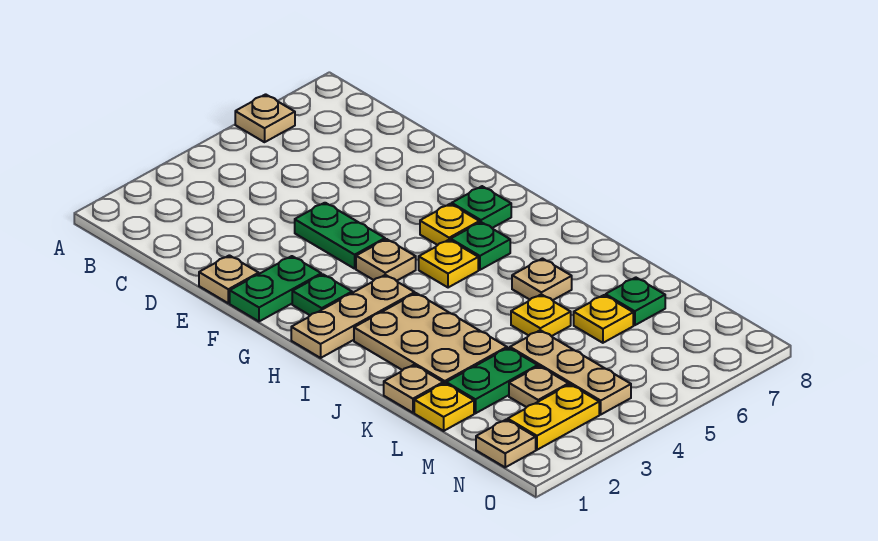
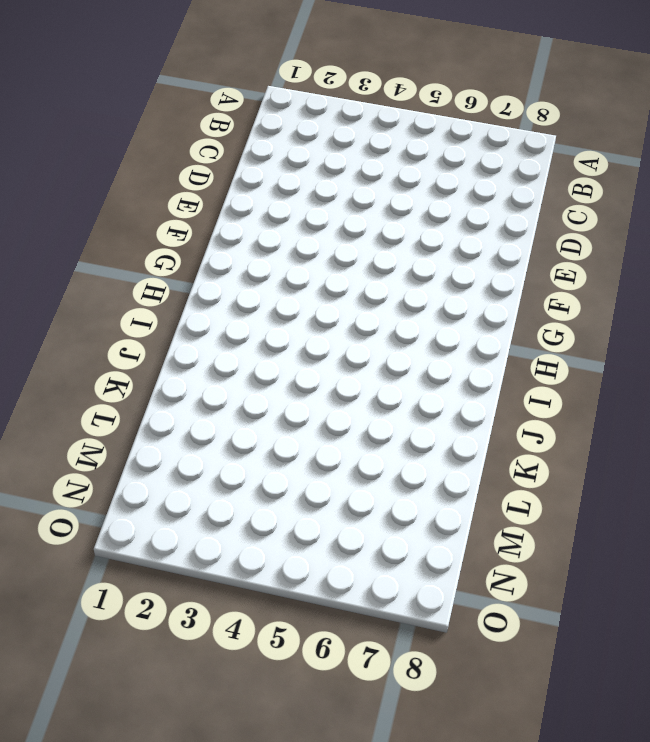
none -> tan 1x1 plate [235,94,295,142]
none -> tan 1x1 plate [199,255,259,303]
none -> green 1x2 plate [295,203,385,269]

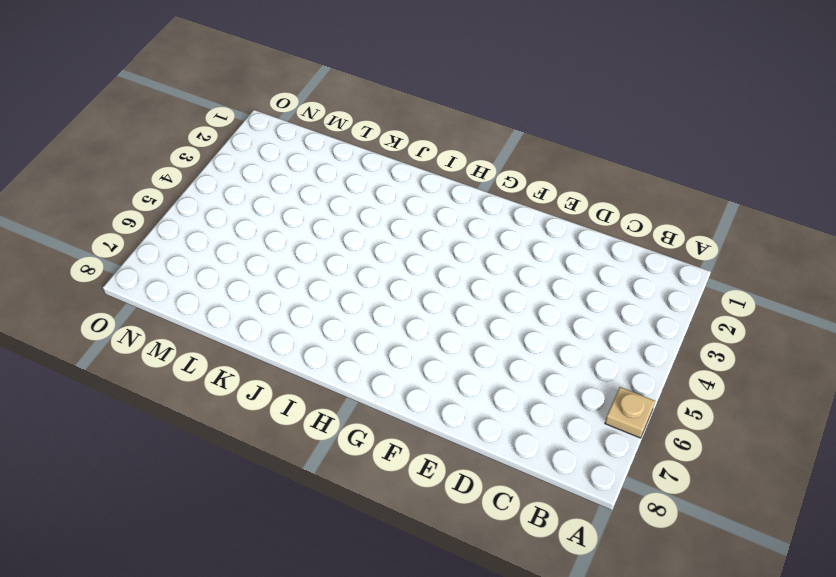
none -> tan 1x1 plate [199,255,259,303]
none -> green 1x2 plate [295,203,385,269]
none -> green 1x2 plate [230,256,321,321]

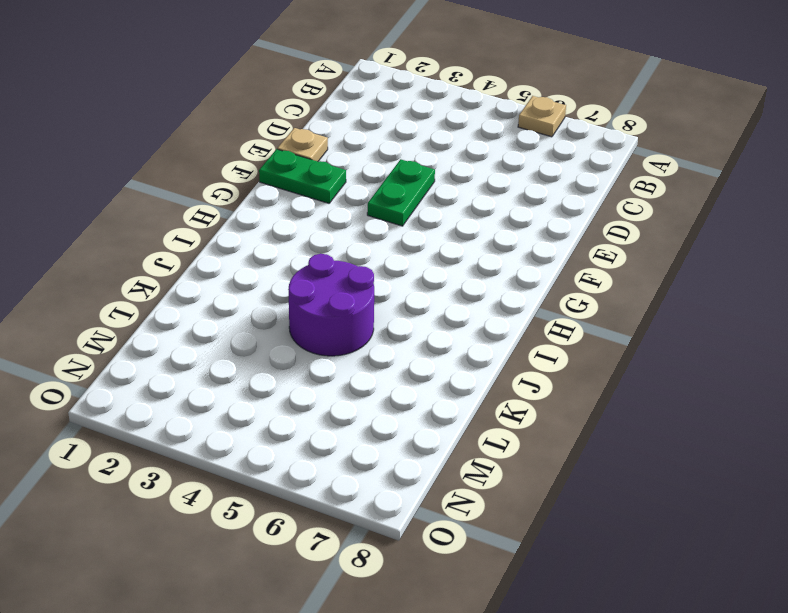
purple 2x2 round brick [289,254,374,356] -> yellow 1x1 plate [511,294,571,336]
none -> green 1x1 plate [292,274,352,315]
none -> tan 1x1 plate [356,239,416,281]
none -> yellow 1x1 plate [420,204,479,245]

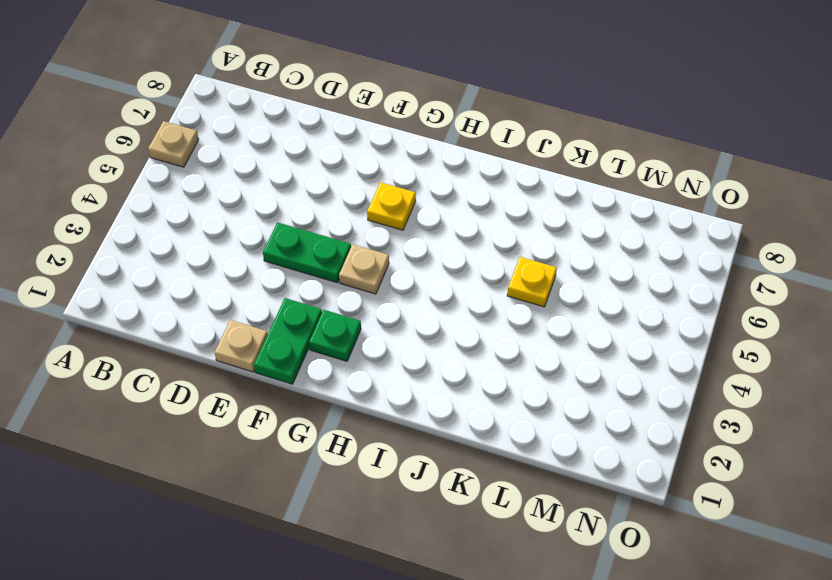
none -> green 1x1 plate [452,186,511,228]
none -> tan 1x3 plate [291,275,415,358]
none -> yellow 1x1 plate [419,240,478,288]

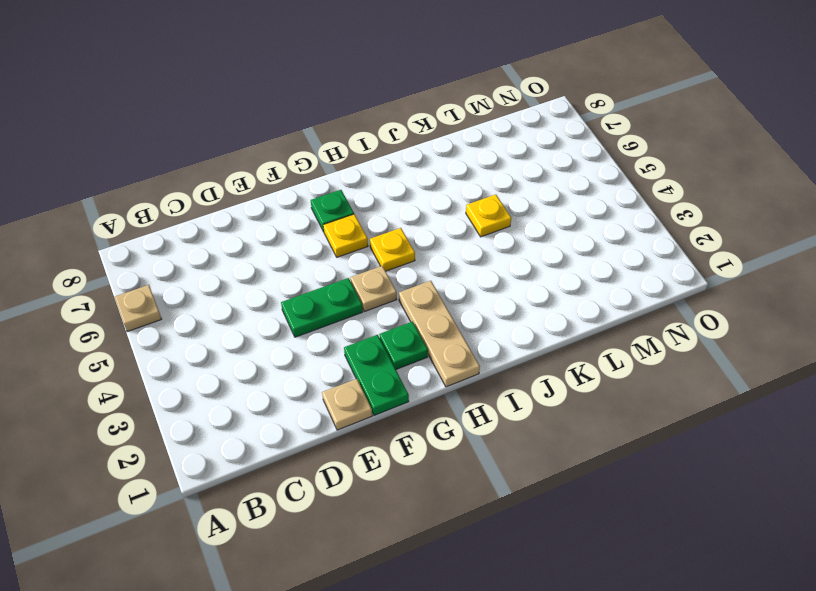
none -> green 1x1 plate [451,222,510,270]
none -> tan 2x3 plate [354,293,507,383]
none -> tan 1x1 plate [512,259,572,300]

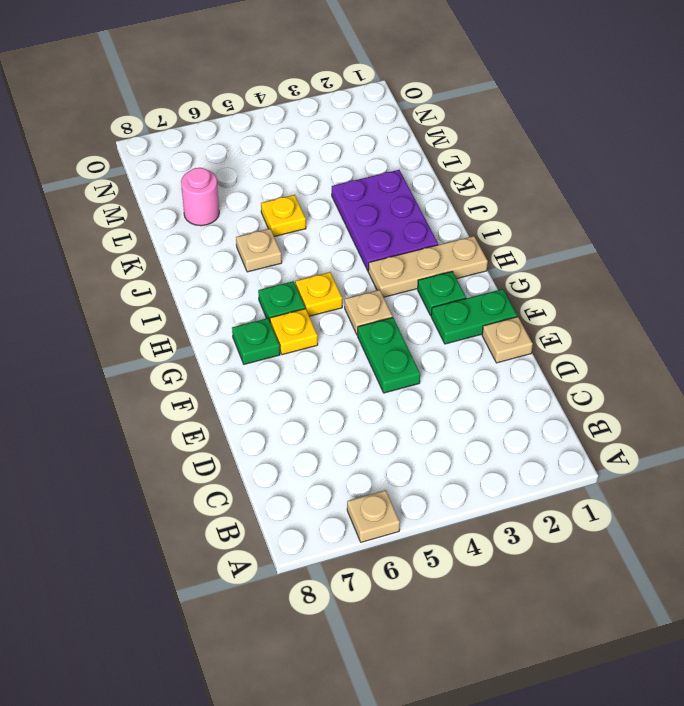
purple 2x3 plate [332,170,438,271] -> tan 2x3 plate [354,293,507,383]
pink 1x1 round brick [181,168,219,226] -> green 1x1 plate [606,277,665,325]
none -> tan 1x1 plate [384,365,443,413]
none -> yellow 1x1 plate [414,383,474,431]
none -> green 1x2 plate [446,348,538,413]

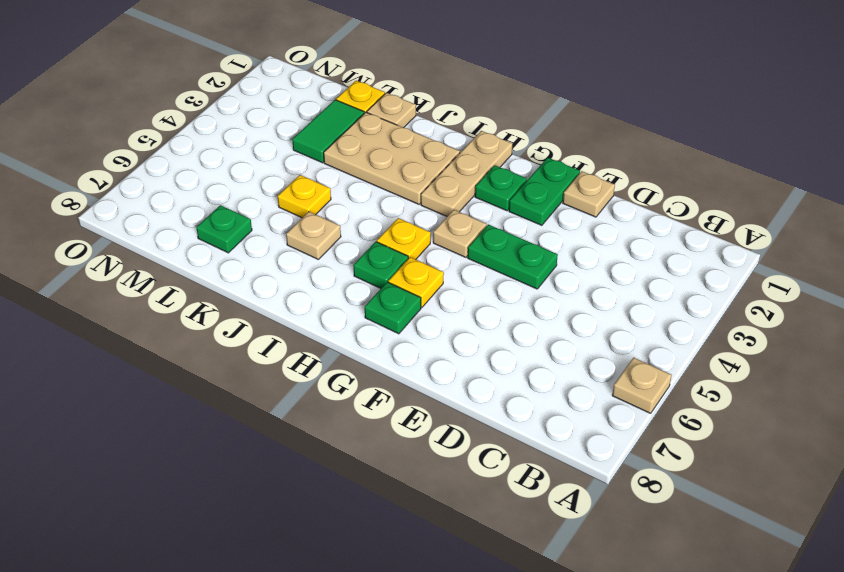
green 1x2 tile [292,100,364,163] -> green 1x2 plate [446,348,538,413]
none -> tan 1x3 plate [510,330,631,414]
none -> yellow 1x1 plate [574,295,633,343]
none -> tan 1x1 plate [509,366,568,407]

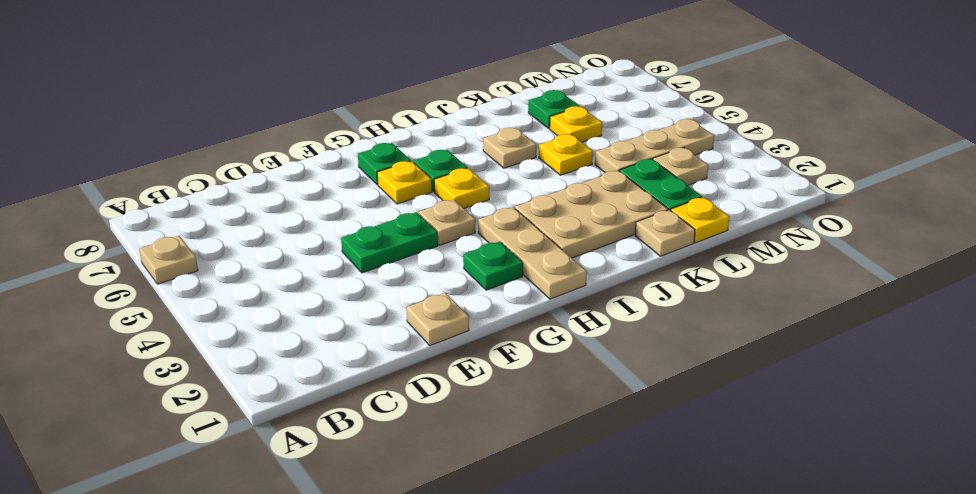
none -> green 1x2 plate [230,256,321,321]
none -> tan 1x1 plate [476,420,536,467]
none -> yellow 1x2 plate [508,384,599,450]

